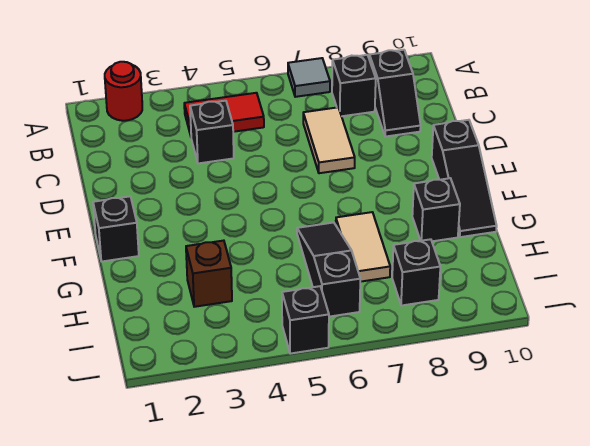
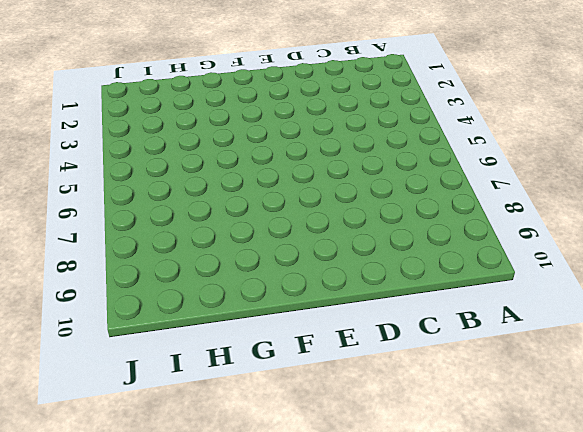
none -> red 1x1 round brick [105,62,142,121]
none -> grey 1x1 tile [288,58,330,97]
none -> red 1x2 tile [184,93,264,136]

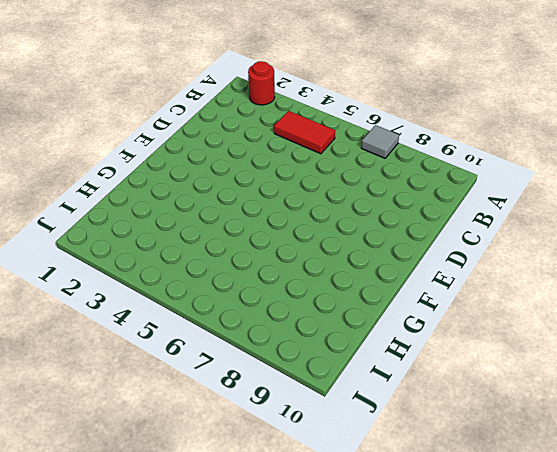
none -> black 1x1 brick [332,55,376,116]
none -> black 1x2 slope [369,50,421,137]
none -> black 1x1 brick [190,101,234,163]

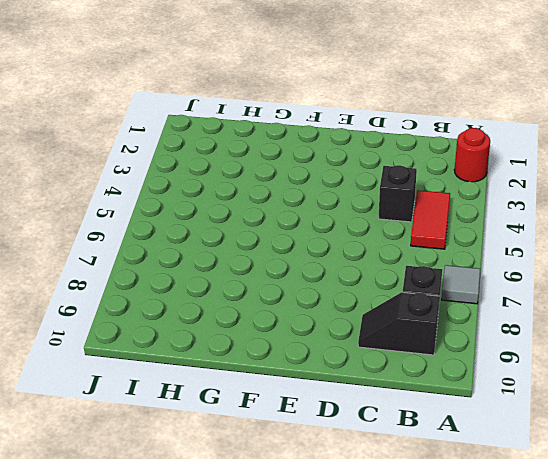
none -> tan 1x2 tile [303,107,355,173]
none -> black 1x3 slope [432,120,497,237]
none -> black 1x1 brick [93,196,139,261]

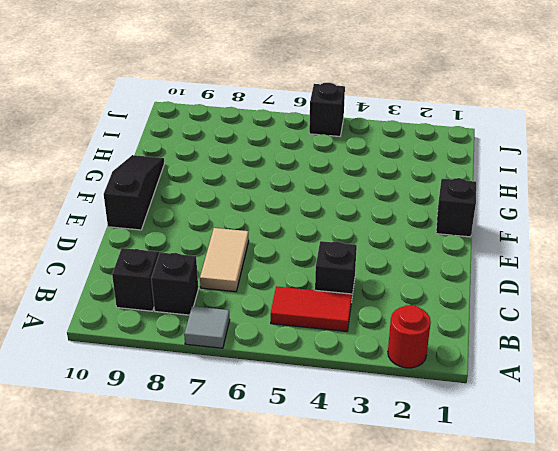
none -> black 1x3 slope [297,223,360,317]
none -> tan 1x2 tile [336,212,390,282]
none -> black 1x1 brick [412,178,460,241]

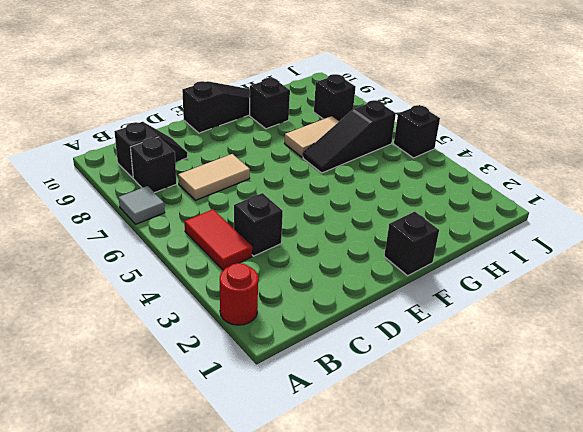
none -> brown 1x1 brick [186,241,232,307]

